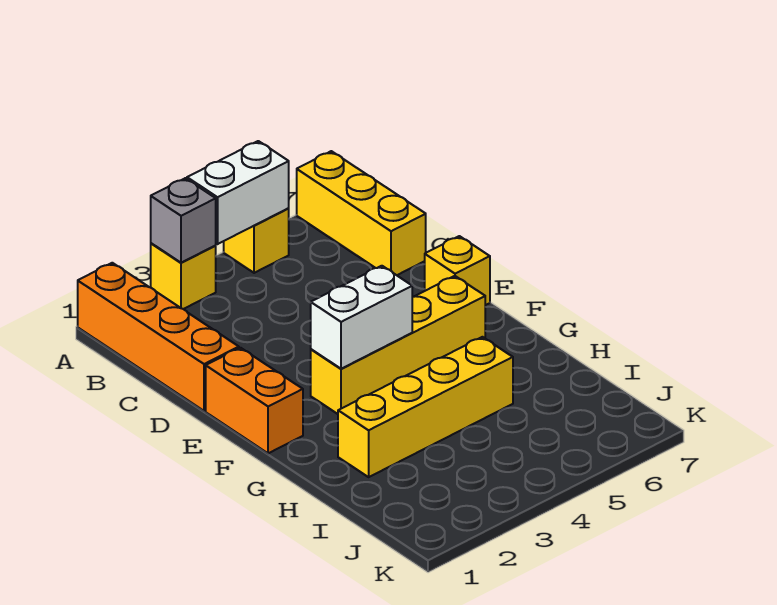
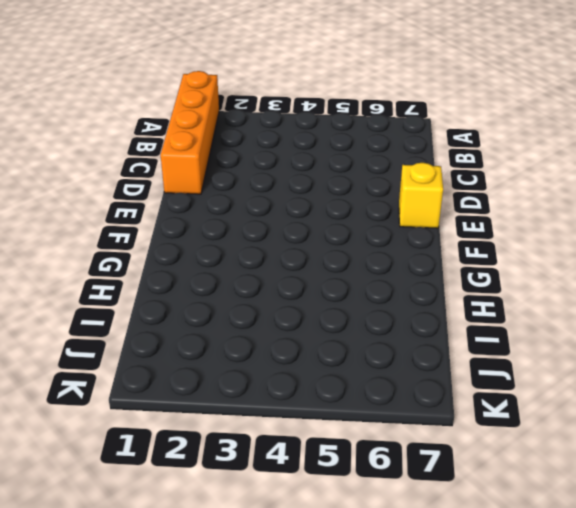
none -> yellow 1x1 brick [151,243,216,309]
none -> yellow 1x1 brick [224,209,289,273]

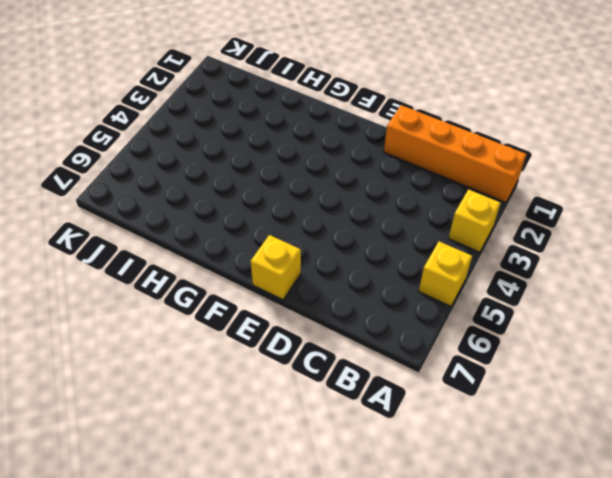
none -> yellow 1x3 brick [297,151,426,275]
none -> orange 1x2 brick [206,348,303,453]

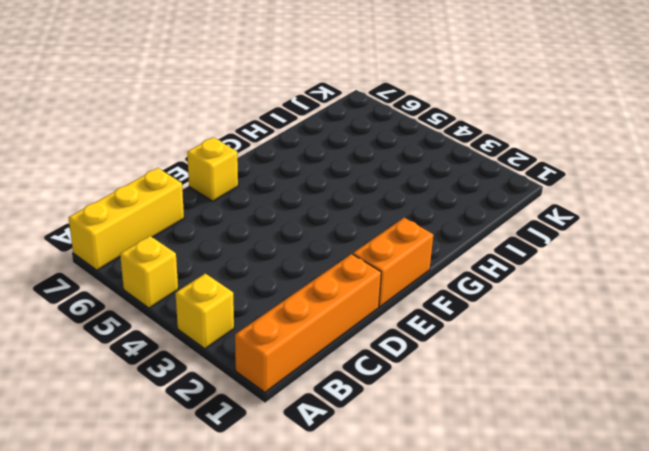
none -> yellow 1x4 brick [311,276,485,414]
none -> yellow 1x4 brick [338,337,513,477]

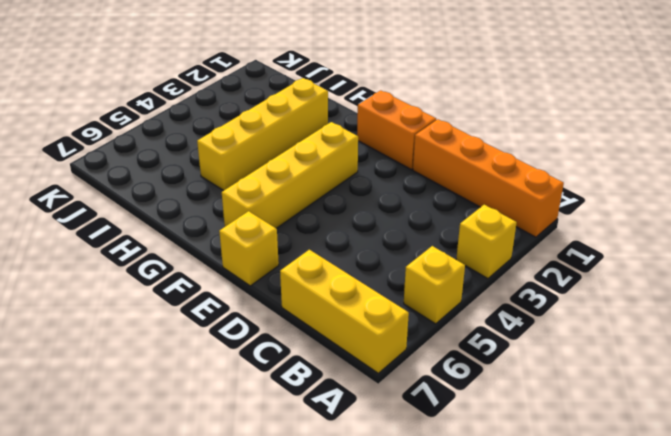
none -> grey 1x1 brick [151,178,216,263]
none -> white 1x2 brick [187,141,289,244]

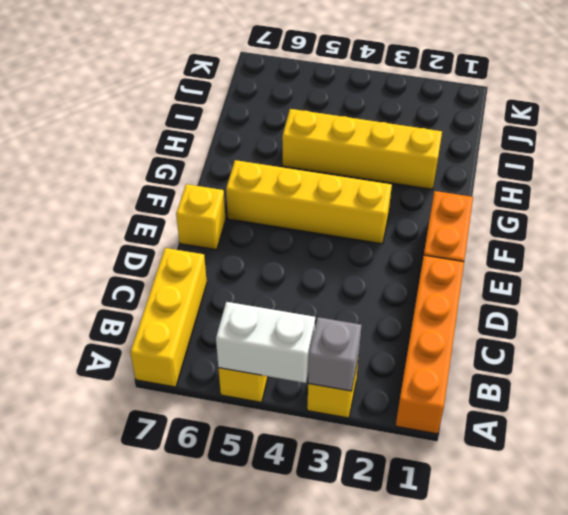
none -> white 1x2 brick [311,266,412,369]

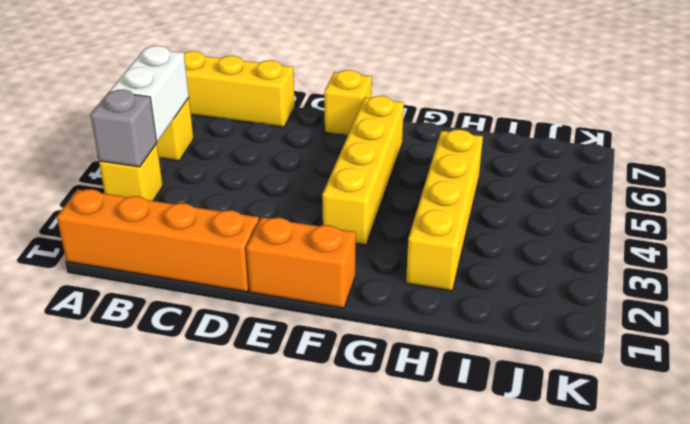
none -> white 1x2 brick [311,266,412,369]

